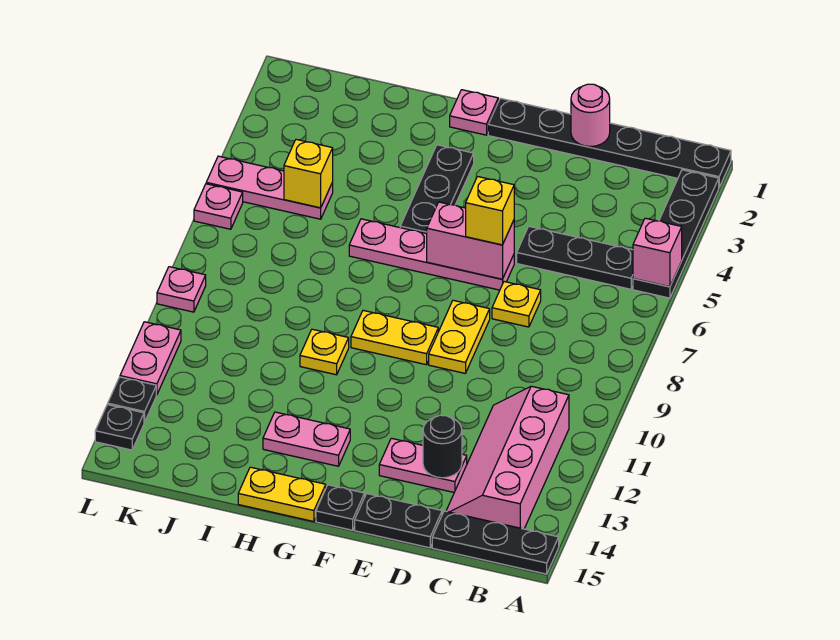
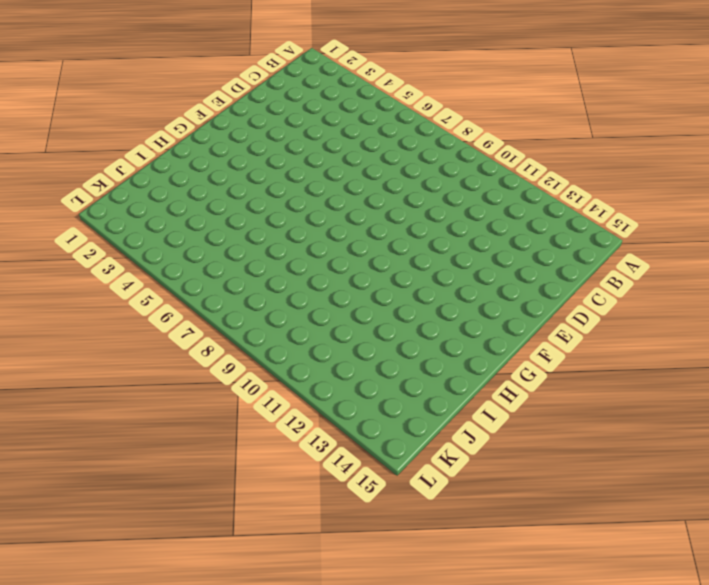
none -> black 1x6 plate [488,98,731,187]
none -> black 1x4 plate [633,170,719,298]
none -> black 1x3 plate [432,511,559,574]

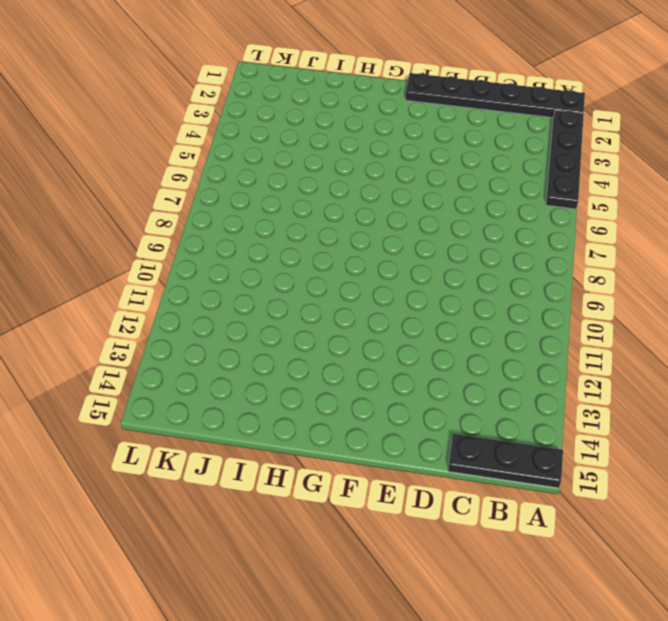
none -> black 1x3 plate [517,226,633,289]
none -> pink 2x4 slope [446,386,569,529]
none -> yellow 1x1 plate [492,282,541,327]

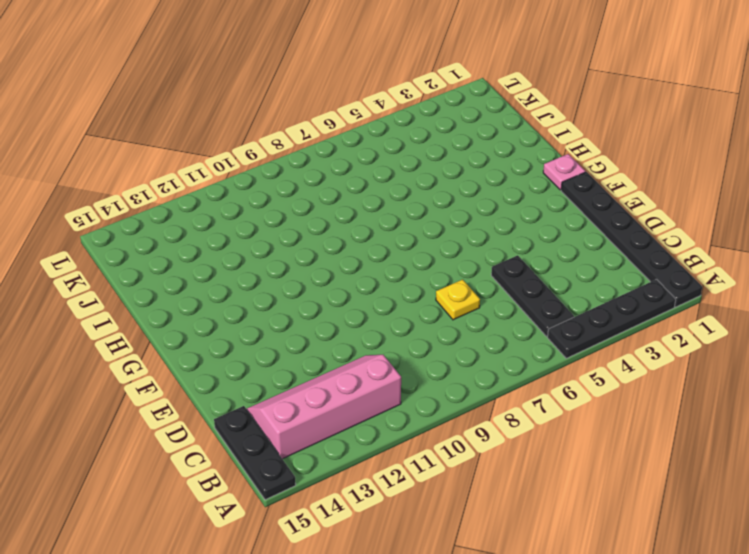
none -> pink 1x2 plate [379,438,467,492]
none -> black 1x2 plate [355,494,442,548]
none -> pink 1x4 plate [349,219,514,290]

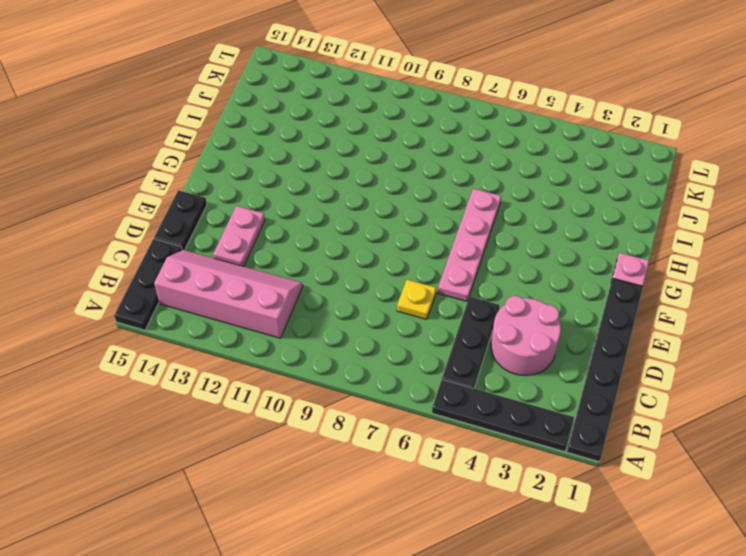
pink 2x2 round brick [491,296,561,376] -> none
none -> yellow 1x2 plate [429,300,490,373]
none -> yellow 1x2 plate [351,310,438,365]
none -> black 1x1 plate [316,485,365,530]

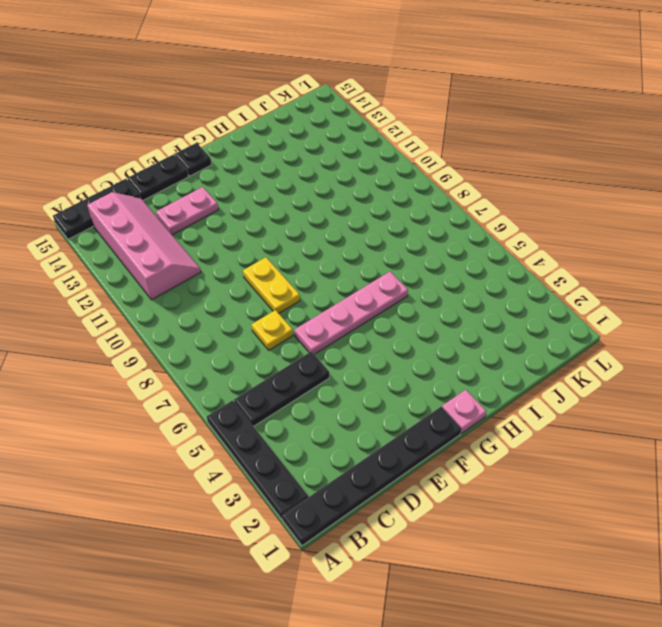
none -> yellow 1x2 plate [351,310,438,365]
none -> black 1x3 plate [400,145,474,234]
none -> pink 1x2 plate [263,412,350,466]

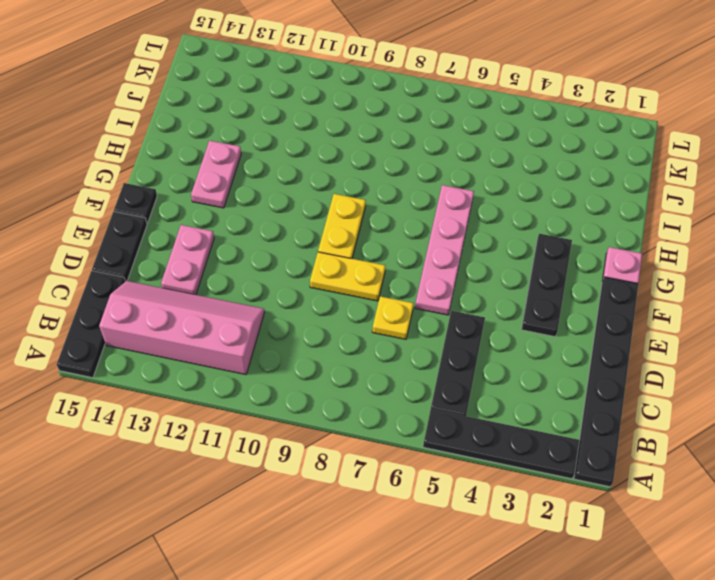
black 1x3 plate [521,234,572,337] -> black 1x3 plate turned to [400,145,474,234]
none -> yellow 1x2 plate [238,467,326,522]
none -> yellow 1x1 plate [300,329,349,375]
none -> pink 1x3 plate [206,156,333,219]

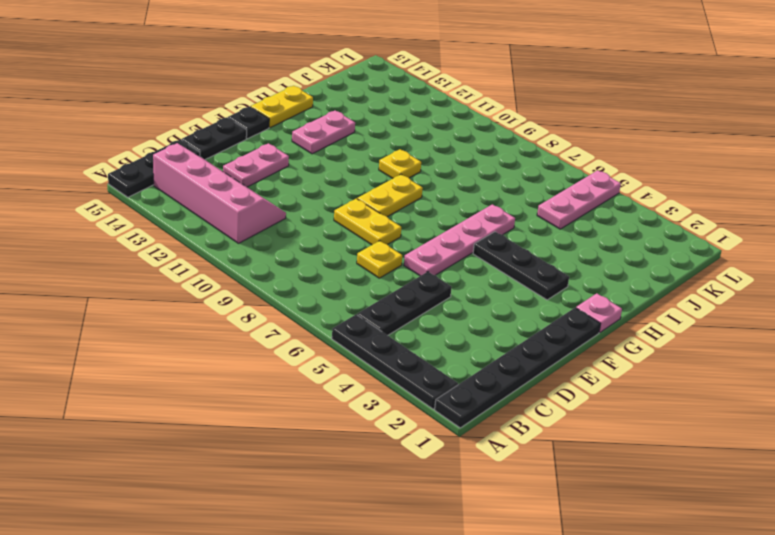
none -> pink 1x1 plate [194,184,243,229]
none -> pink 1x1 plate [157,267,206,312]
none -> pink 1x2 plate [120,322,181,395]

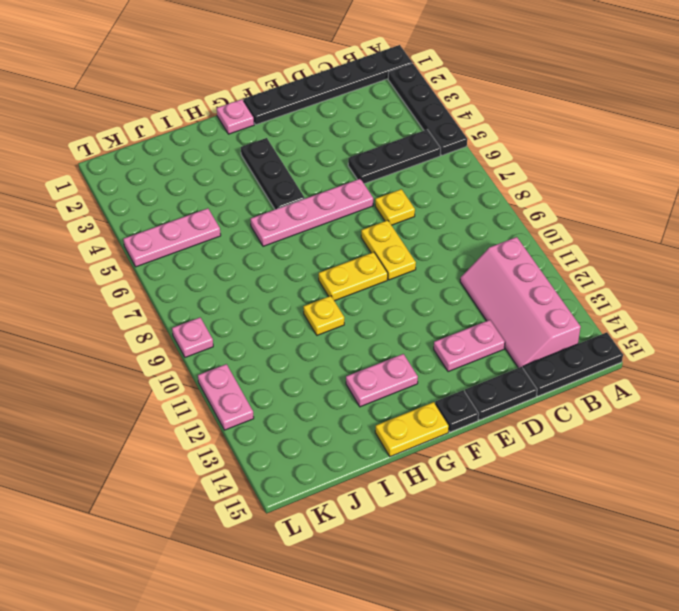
none -> pink 1x1 plate [194,184,243,229]
none -> black 1x1 plate [108,377,156,423]
none -> black 1x1 plate [95,405,144,450]

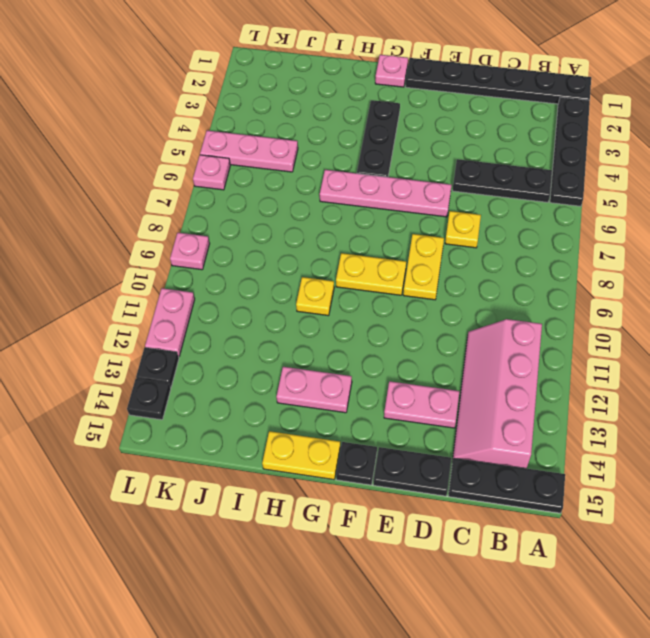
none -> pink 1x1 brick [633,218,682,287]
none -> pink 1x1 round brick [571,84,610,147]
none -> black 1x1 round brick [423,415,462,478]

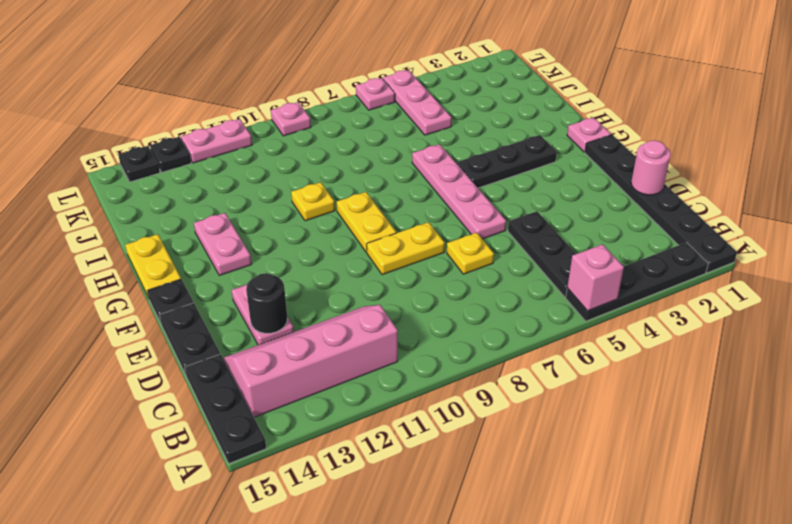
none -> pink 1x2 brick [427,202,514,279]
none -> yellow 1x1 brick [284,139,333,208]
none -> yellow 1x1 brick [466,177,514,245]

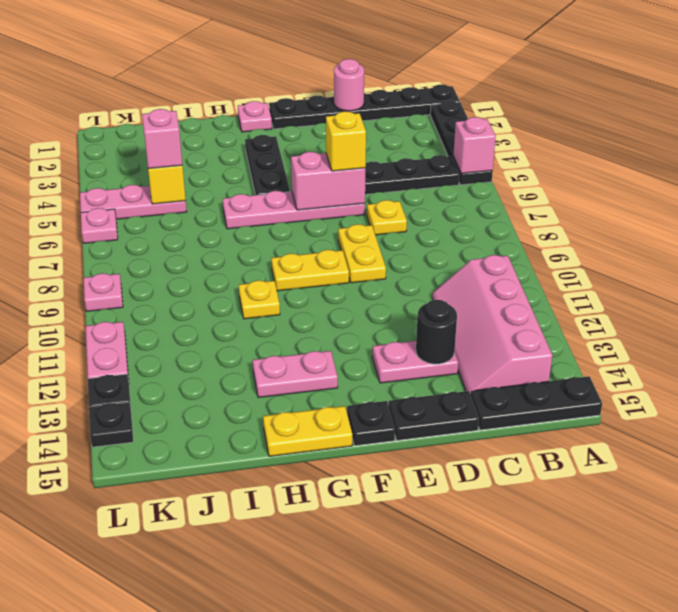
pink 1x1 brick [142,109,182,169] -> none

